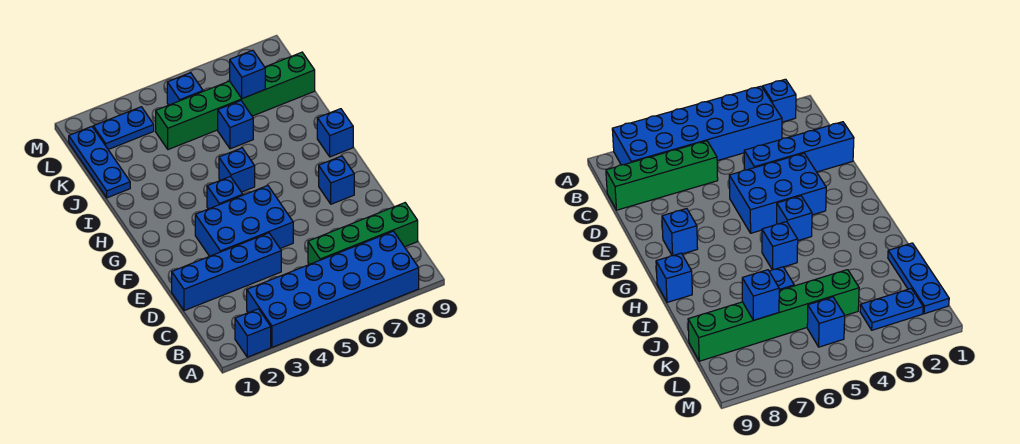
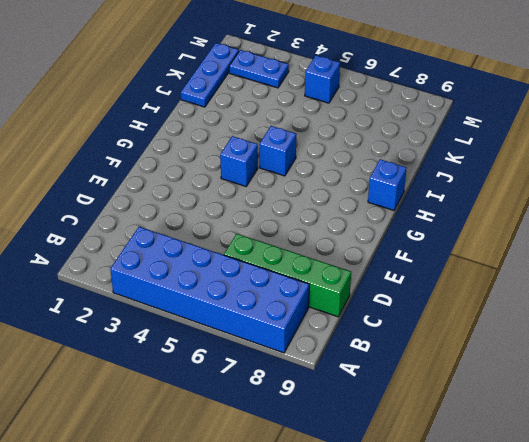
none -> blue 1x1 brick [235,309,271,357]
none -> blue 1x4 brick [172,233,281,311]
none -> blue 2x3 brick [195,186,293,256]

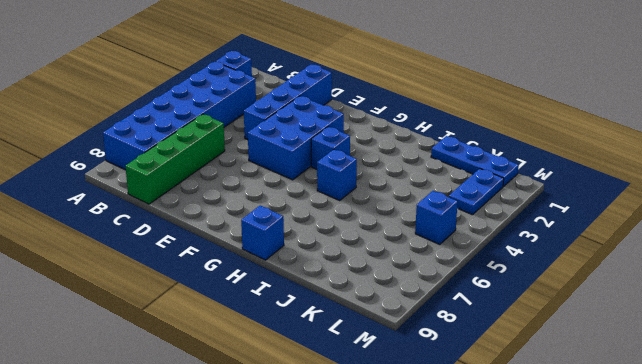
none -> blue 1x1 brick [319,156,354,204]
none -> blue 1x1 brick [218,101,253,149]
none -> green 1x6 brick [156,52,315,150]

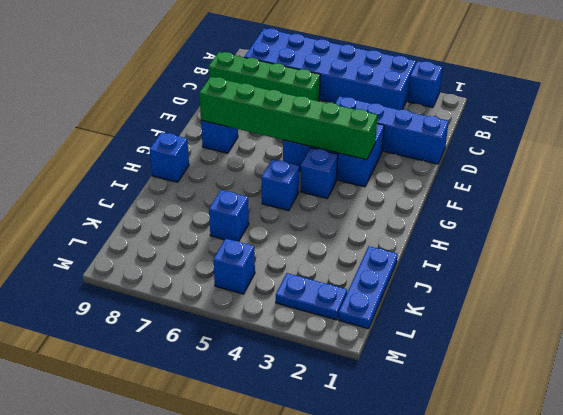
green 1x6 brick [199,77,377,160] -> green 1x6 brick moved to [156,52,315,150]
none -> blue 1x1 brick [230,50,265,99]

